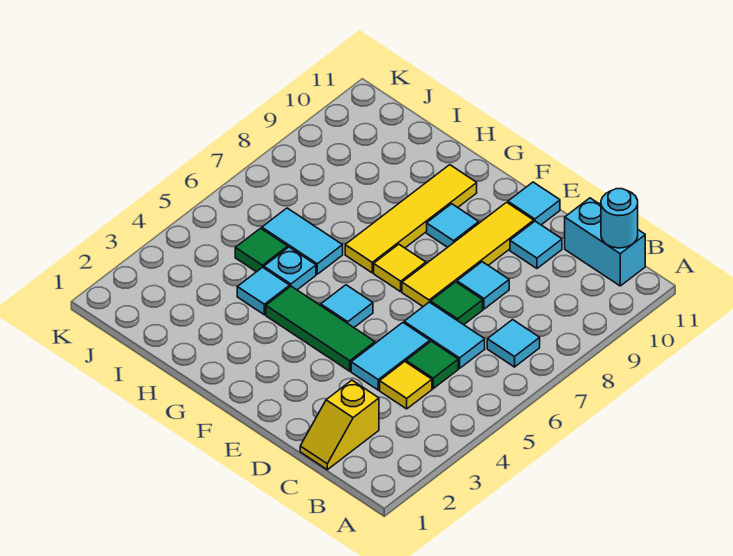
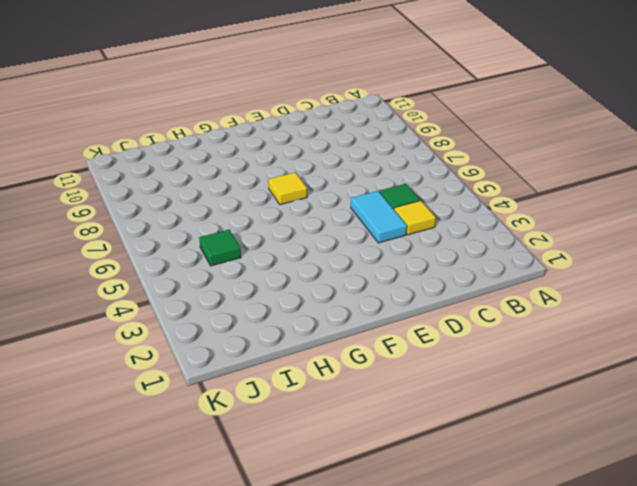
none -> cyan 1x1 tile [487,320,540,367]
none -> cyan 1x2 brick [565,198,645,286]
none -> yellow 1x2 slope [300,380,379,470]

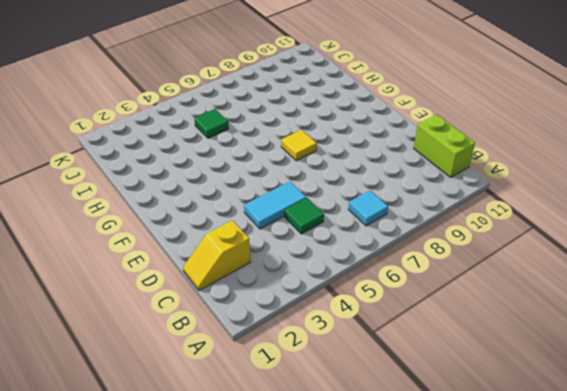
lime 1x2 brick [414,115,475,177] -> cyan 1x2 brick [565,198,645,286]
none -> yellow 1x1 tile [380,362,432,409]
none -> cyan 1x2 tile [404,302,485,368]
none -> green 1x1 tile [431,282,483,325]

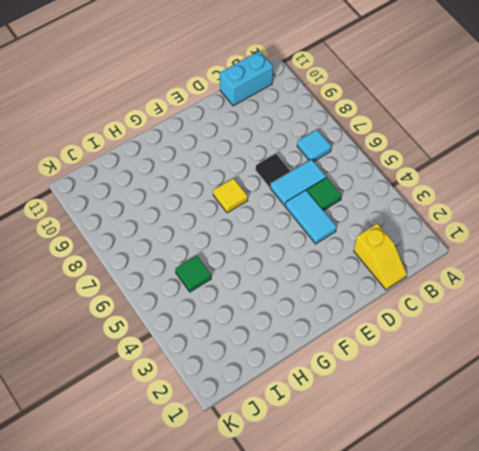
black 1x1 tile [256,154,290,187] -> green 1x1 tile [431,282,483,325]
none -> yellow 1x1 tile [380,362,432,409]
none -> cyan 1x1 tile [457,262,509,309]
none -> cyan 1x1 tile [510,221,562,268]

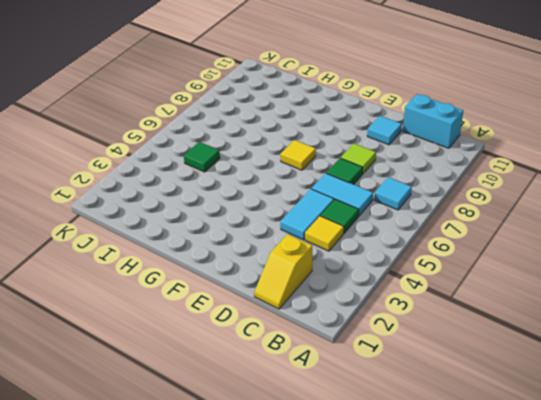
lime 1x1 tile [341,144,376,174] -> cyan 1x1 tile [457,262,509,309]
none -> green 1x3 tile [266,286,375,371]
none -> yellow 1x4 tile [402,202,534,306]
none -> cyan 1x1 tile [508,182,560,225]

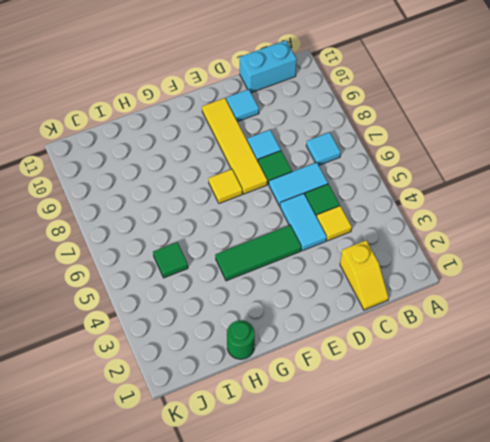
green 1x1 round brick [227,320,255,359] -> none
none -> cyan 1x1 tile [508,182,560,225]
none -> cyan 1x1 tile [321,285,373,327]
none -> cyan 1x1 tile [427,204,479,247]

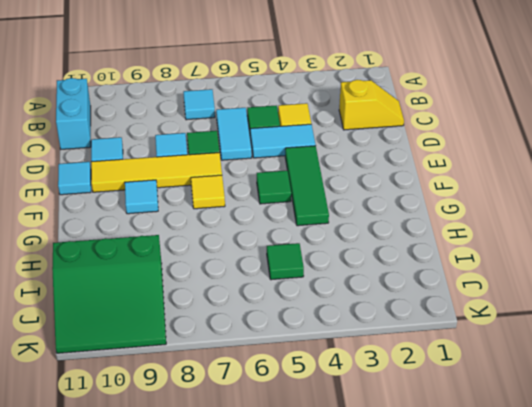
green 1x1 tile [257,171,291,204] -> cyan 1x1 tile [321,285,373,327]
green 3x3 slope [52,235,166,353] -> none
none -> yellow 1x4 tile [345,165,477,273]
none -> cyan 1x1 tile [237,267,290,315]
none -> cyan 1x1 plate [264,247,316,290]

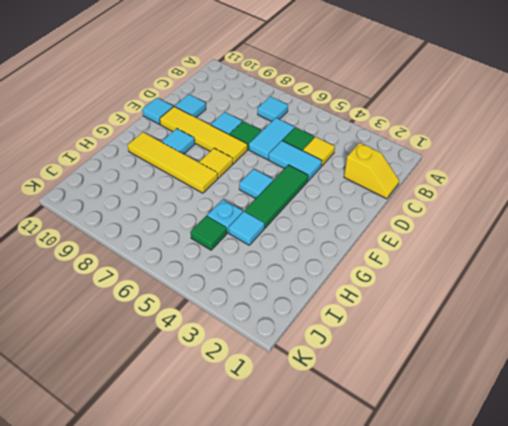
none -> cyan 1x2 brick [565,198,645,286]
none -> cyan 1x2 tile [262,208,343,274]
none -> cyan 1x1 round brick [601,189,638,248]

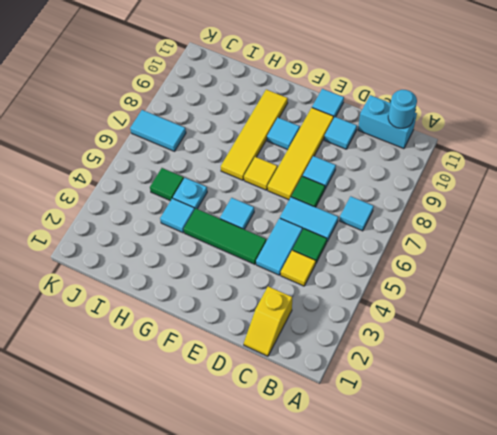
cyan 1x2 tile [130,110,186,151] -> cyan 1x2 tile moved to [262,208,343,274]

